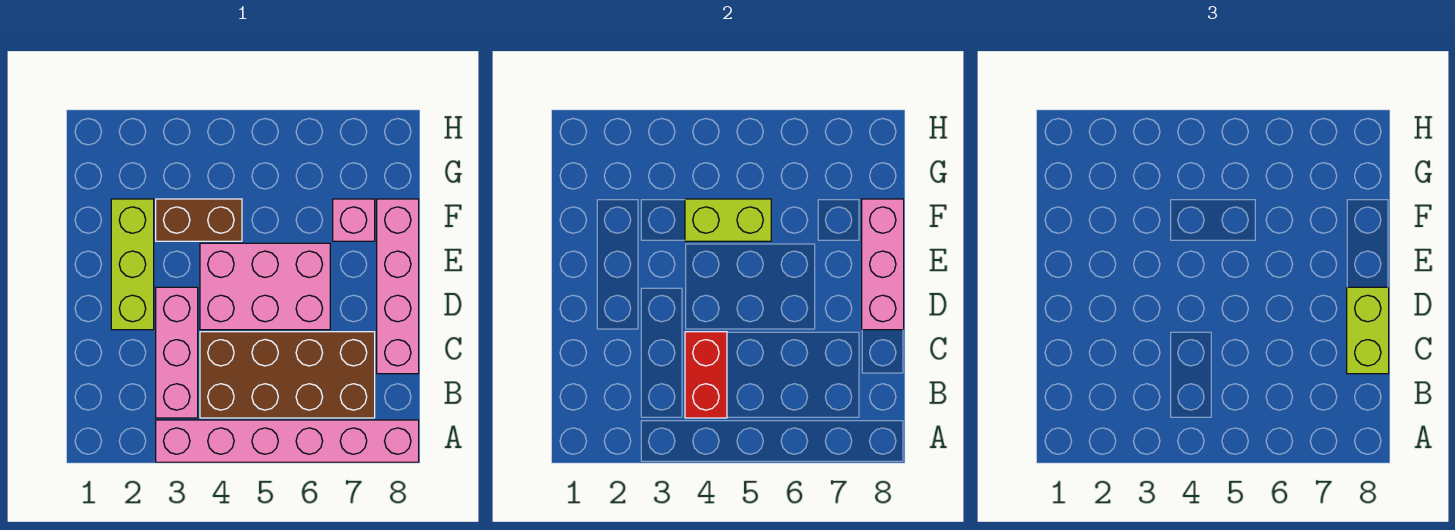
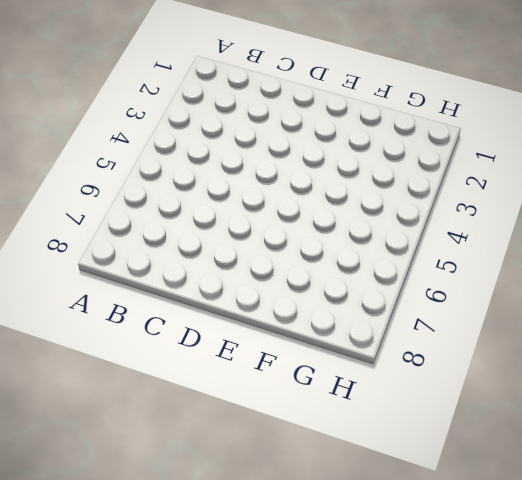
none -> pink 1x6 brick [156,420,419,462]
none -> pink 1x3 brick [156,287,198,418]
none -> brown 2x4 brick [200,332,375,418]

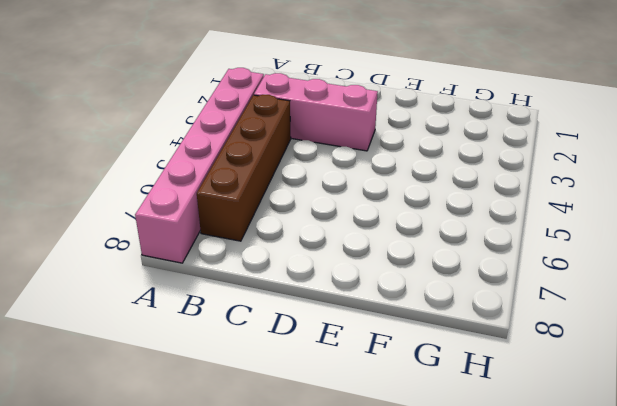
brown 1x4 brick [197,95,291,241] -> brown 2x4 brick [200,332,375,418]
none -> pink 1x4 brick [377,199,419,374]
none -> lime 1x3 brick [111,199,154,330]
none -> pink 2x3 brick [200,243,330,330]

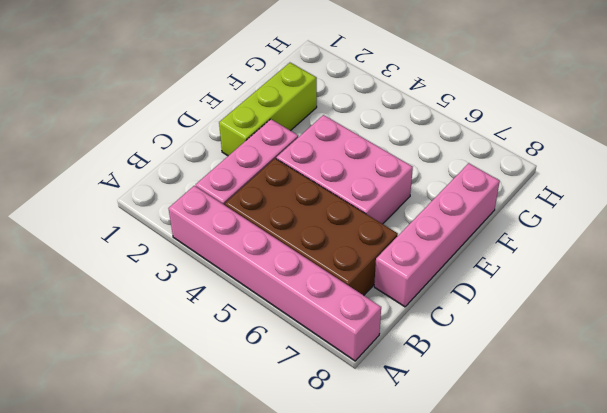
none -> brown 1x2 brick [156,199,242,241]
none -> pink 1x1 brick [333,199,375,241]
none -> red 1x2 brick [685,332,727,418]

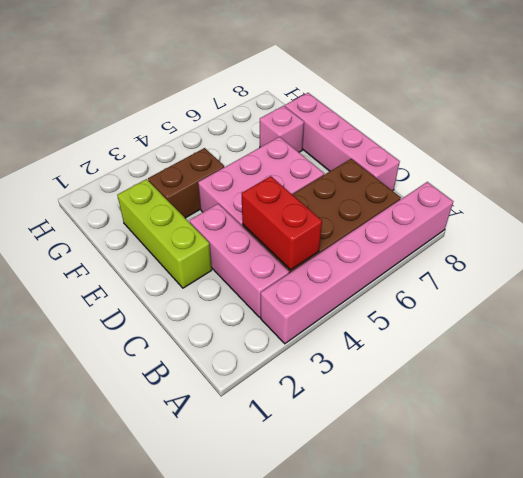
none -> pink 1x3 brick [862,199,904,330]
none -> lime 1x2 brick [685,199,771,241]
none -> lime 1x2 brick [1347,287,1389,374]

